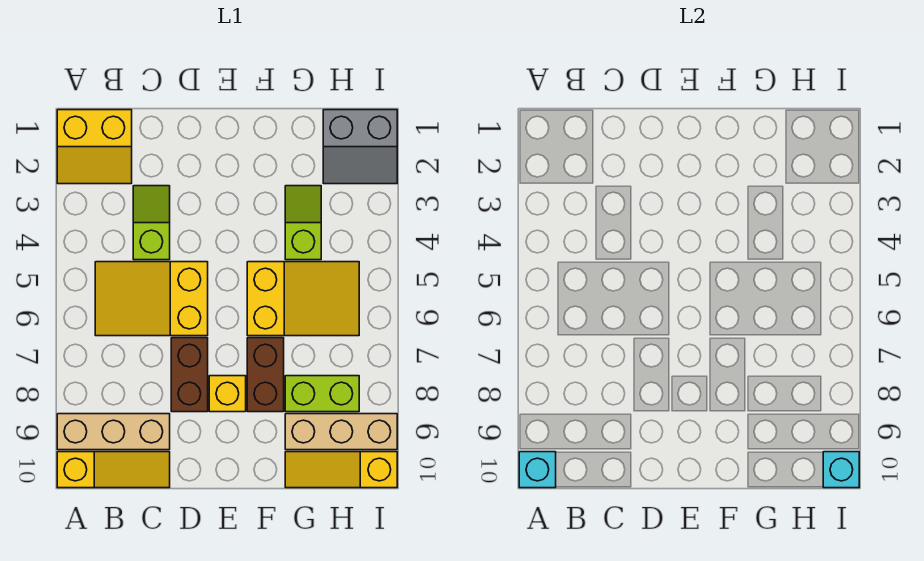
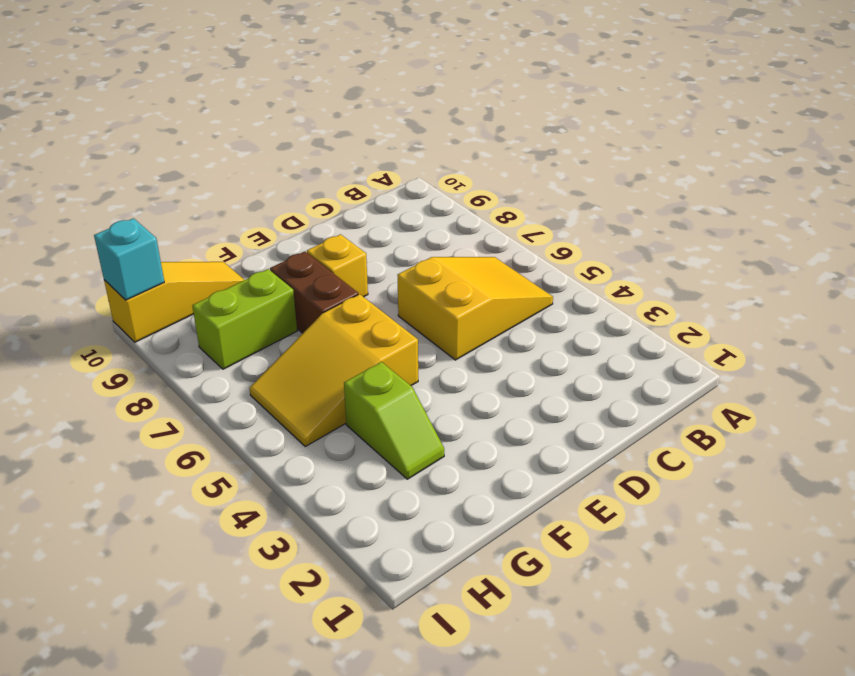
none -> yellow 2x2 slope [57,110,132,184]
none -> tan 1x3 brick [57,414,170,450]
none -> yellow 1x3 slope [57,452,170,488]

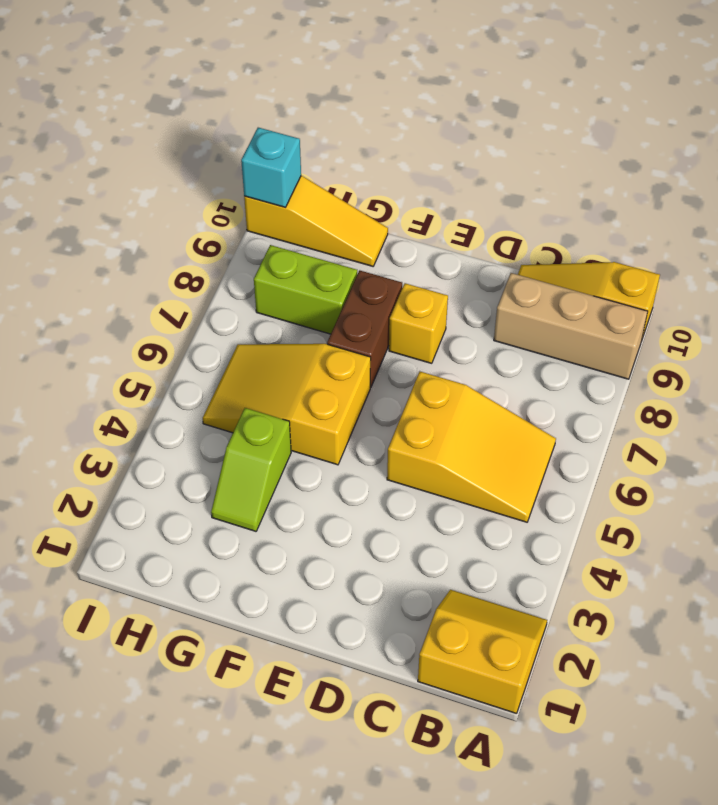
none -> lime 1x2 slope [133,186,170,260]
none -> brown 1x2 brick [171,338,208,412]
none -> tan 1x3 brick [285,414,397,450]

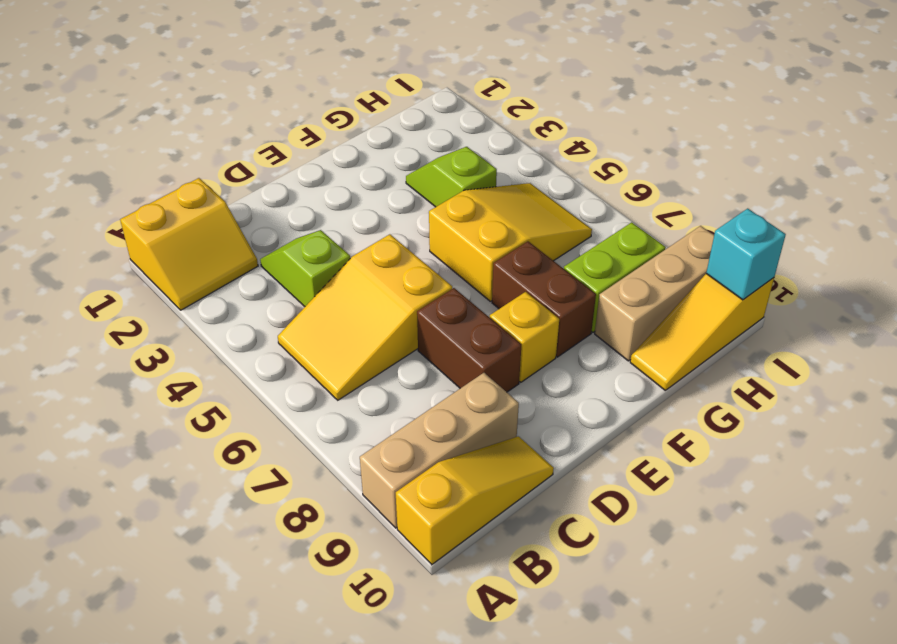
none -> grey 2x2 slope [323,110,397,184]
none -> cyan 1x1 brick [519,452,556,488]

